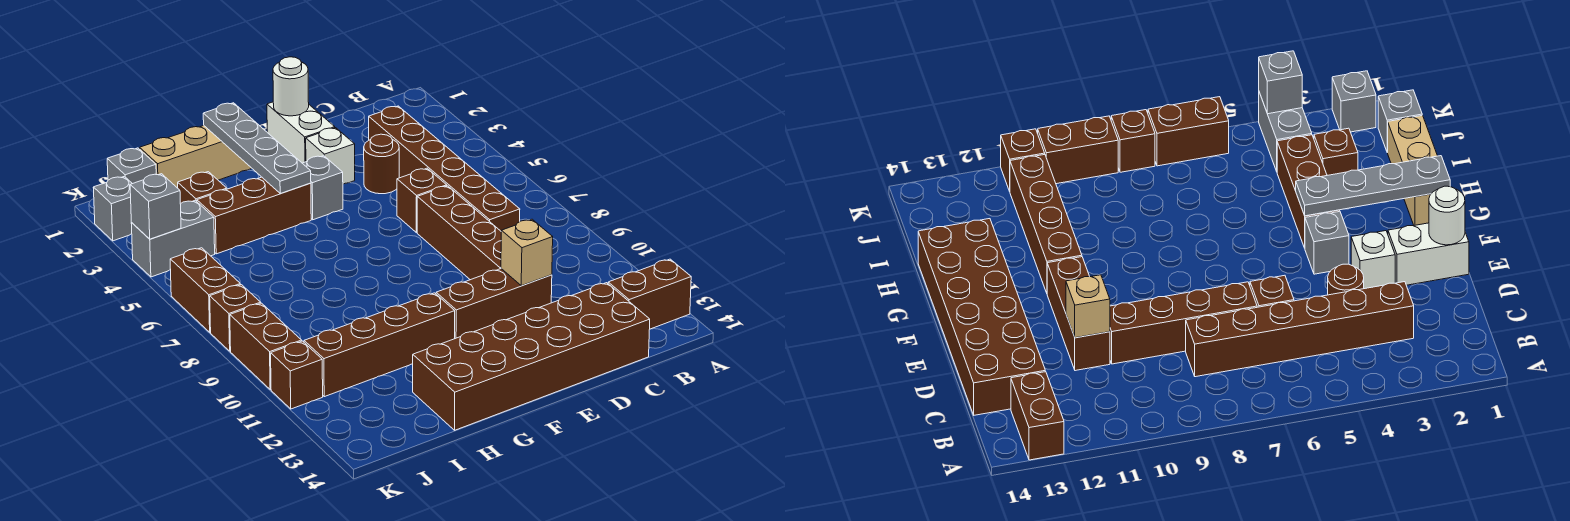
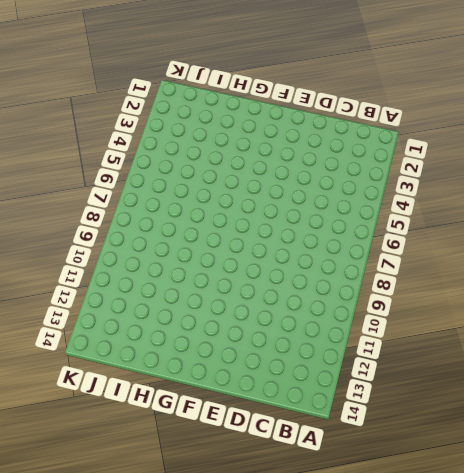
none -> brown 1x2 brick [608,259,691,329]
none -> brown 1x6 brick [369,106,520,231]
none -> brown 2x6 brick [413,283,650,430]

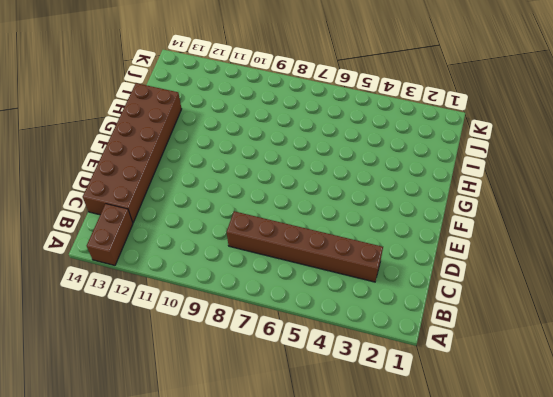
none -> brown 1x1 round brick [364,134,399,194]
none -> brown 1x1 brick [397,168,447,233]
none -> brown 1x4 brick [417,186,501,280]

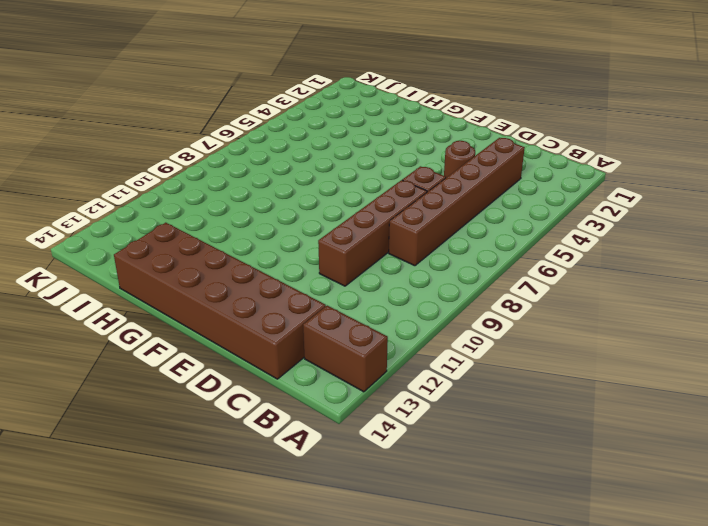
none -> brown 1x3 brick [436,269,552,339]
none -> white 1x2 brick [267,102,335,163]
none -> white 1x1 brick [306,128,355,184]

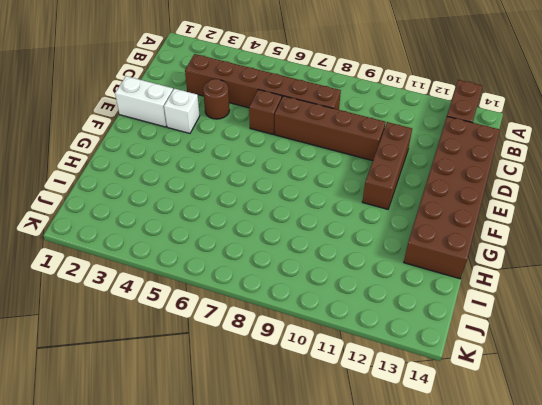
none -> grey 1x1 brick [302,156,343,220]
none -> tan 1x3 brick [140,126,252,188]
none -> brown 1x3 brick [197,177,311,254]

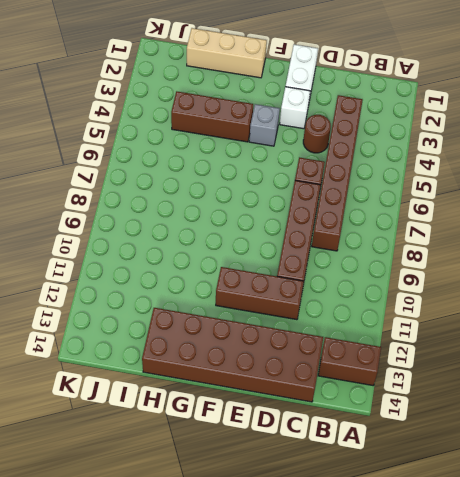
none -> brown 1x4 brick [304,293,455,397]
none -> brown 1x1 brick [178,172,227,204]
none -> grey 1x1 brick [107,148,156,184]

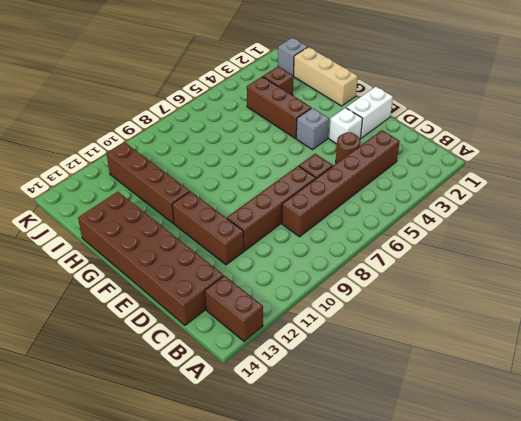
none -> grey 1x2 brick [131,200,215,277]
none -> grey 1x1 brick [93,176,132,241]
none -> brown 1x2 brick [170,248,240,332]

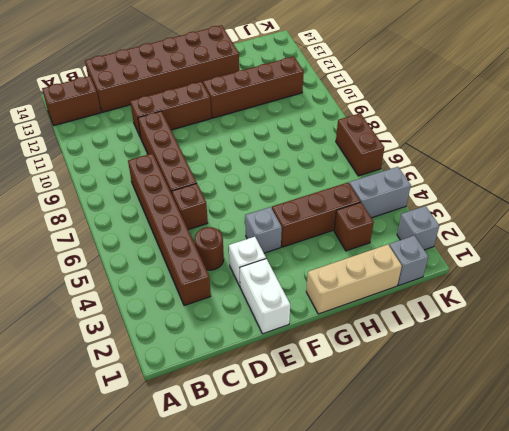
none -> brown 1x1 brick [210,285,261,351]
none -> brown 1x2 brick [230,303,302,390]
none -> brown 1x1 brick [271,341,323,409]

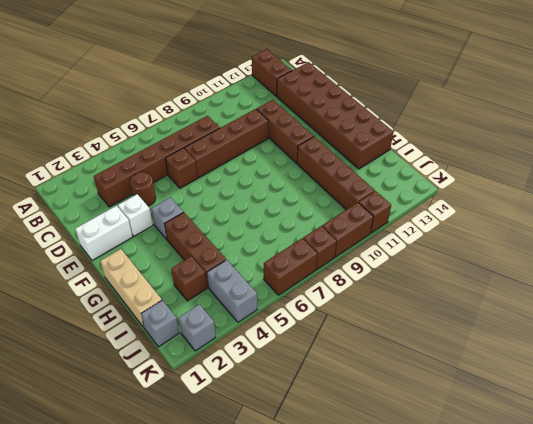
none -> tan 1x1 brick [501,219,553,286]
none -> white 1x1 round brick [273,57,309,116]
none -> grey 1x4 plate [203,103,311,193]

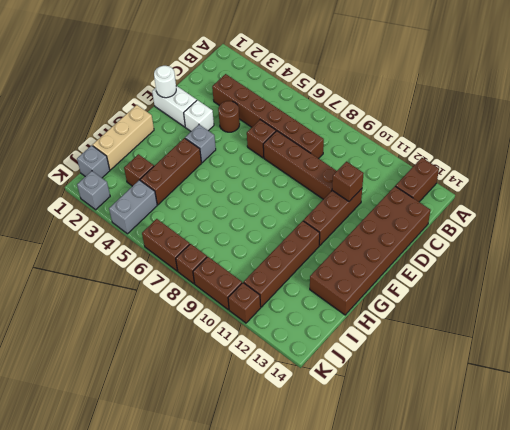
brown 1x1 brick [332,162,364,201] -> tan 1x1 brick [501,219,553,286]
none -> grey 1x4 plate [203,103,311,193]
none -> grey 1x1 brick [130,174,181,239]

